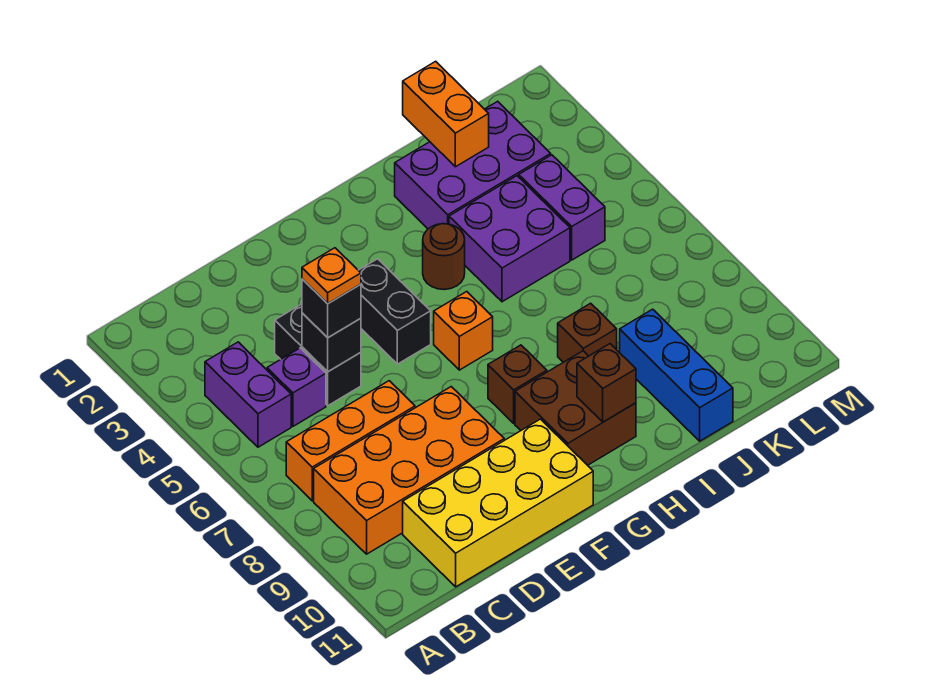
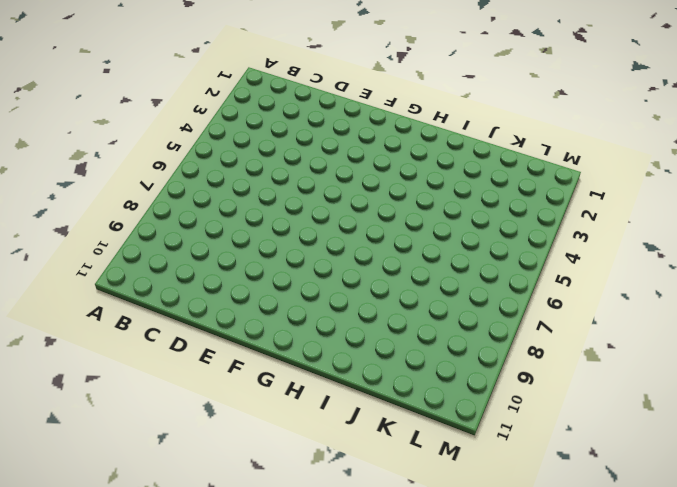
none -> purple 1x2 brick [205,342,291,447]
none -> orange 1x3 brick [286,381,415,501]
none -> orange 2x4 brick [314,387,504,554]

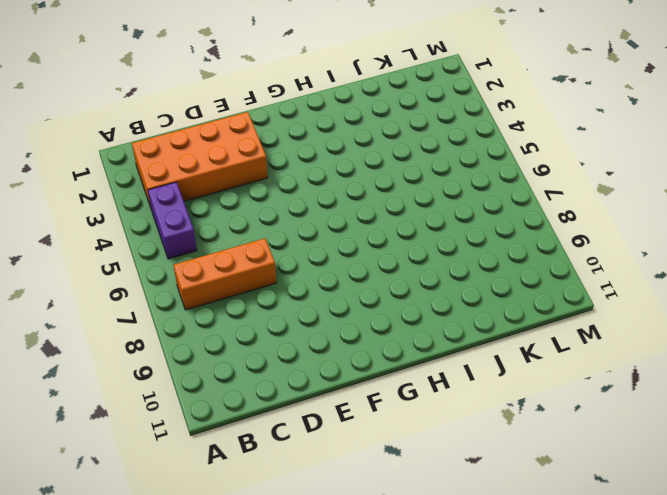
orange 2x4 brick [132,112,268,207] -> orange 2x4 brick moved to [314,387,504,554]
none -> purple 1x1 brick [267,348,326,426]
none -> yellow 2x4 brick [403,419,593,587]
none -> black 1x2 brick [275,304,361,406]

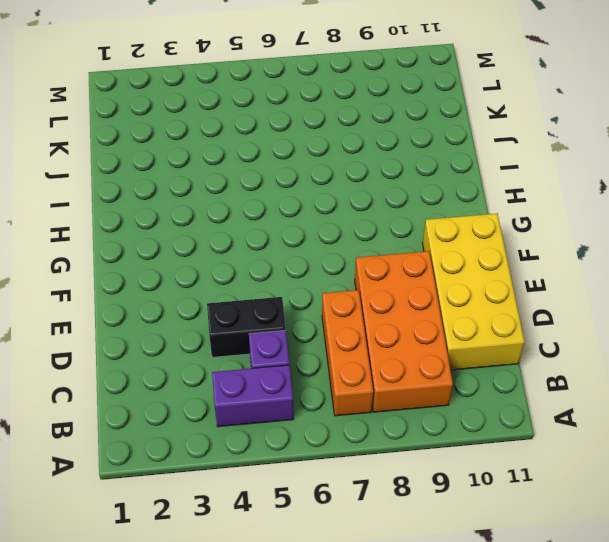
none -> black 1x2 brick [358,259,431,364]
none -> orange 1x1 brick [434,292,493,370]
none -> brown 1x1 brick [488,345,547,423]

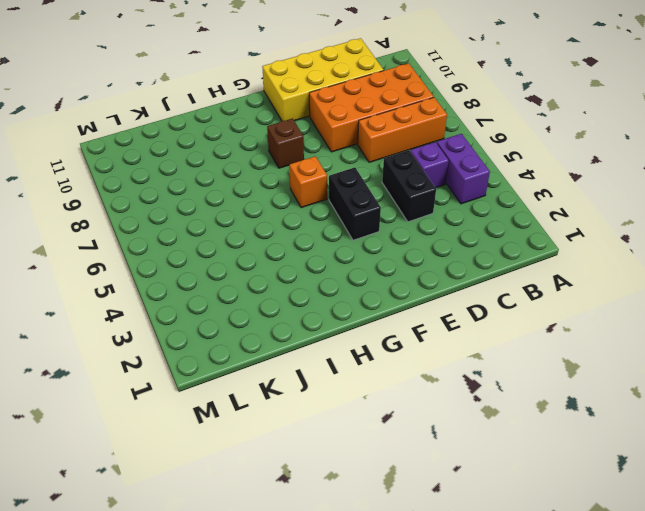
none -> brown 2x2 brick [515,351,636,465]
none -> brown 1x1 round brick [423,224,465,290]
none -> purple 2x3 brick [395,101,551,229]

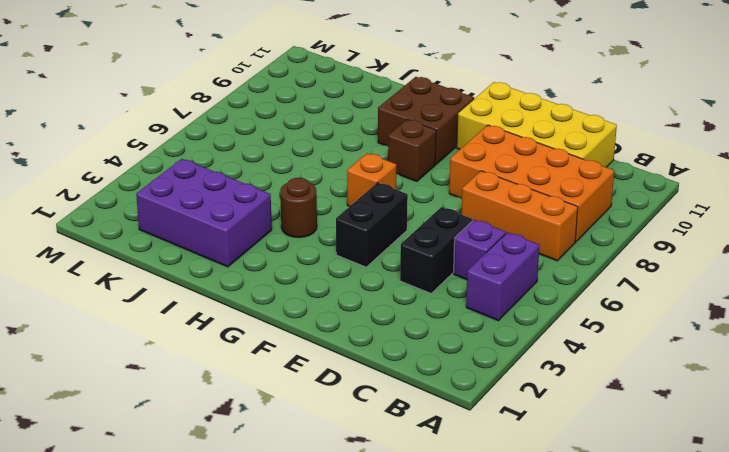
none -> purple 2x2 brick [449,176,570,302]
none -> brown 1x1 brick [558,303,617,362]
none -> blue 1x3 brick [620,309,733,441]

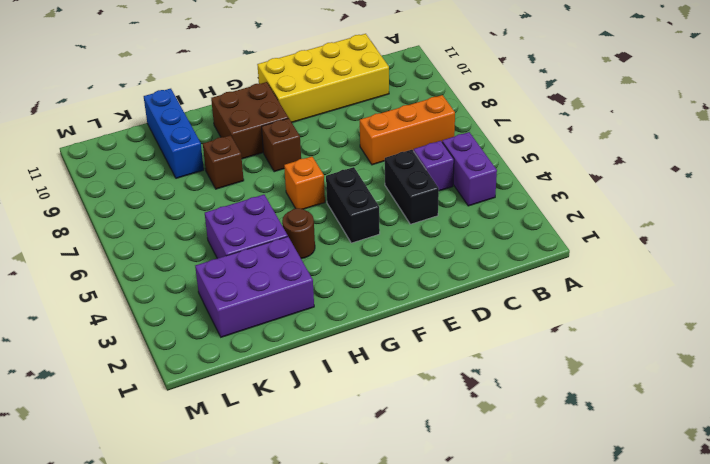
none -> orange 2x4 brick [314,387,504,554]
none -> purple 1x2 brick [519,155,605,260]
none -> black 1x1 brick [302,313,361,372]

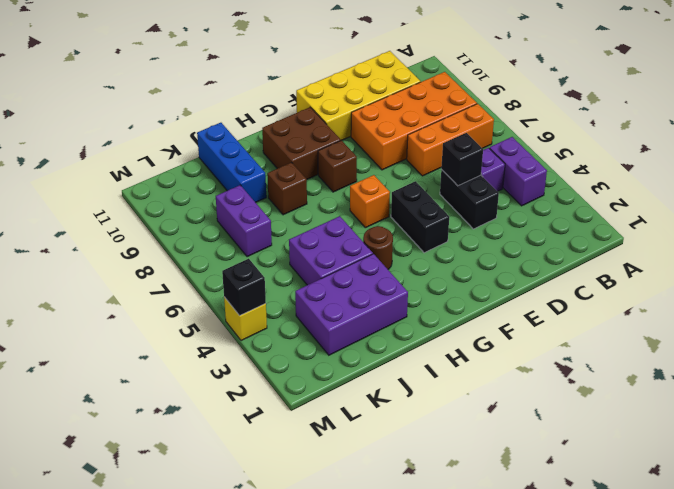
purple 1x2 brick [216,185,272,257] -> purple 1x2 brick moved to [519,155,605,260]
yellow 1x1 brick [224,297,267,341] -> none
black 1x1 brick [222,259,266,316] -> black 1x1 brick moved to [302,279,361,338]
none -> brown 1x1 brick [577,344,636,422]
none -> orange 1x2 brick [403,61,489,167]
none -> orange 1x1 plate [302,248,361,304]

